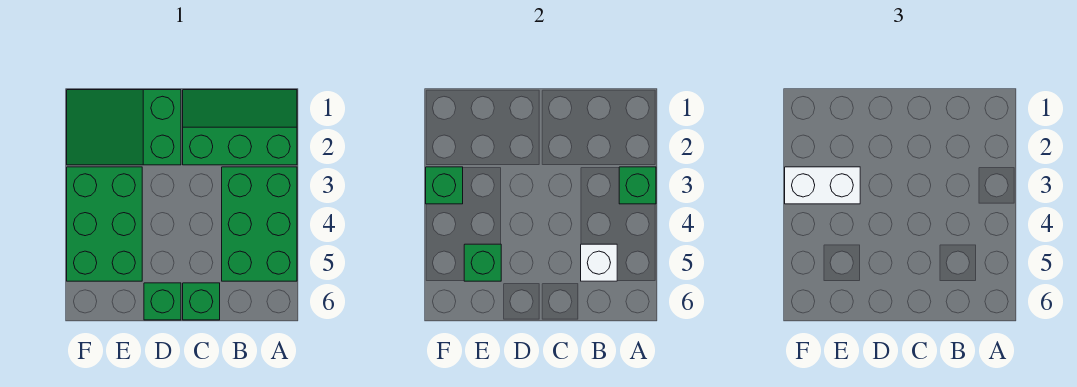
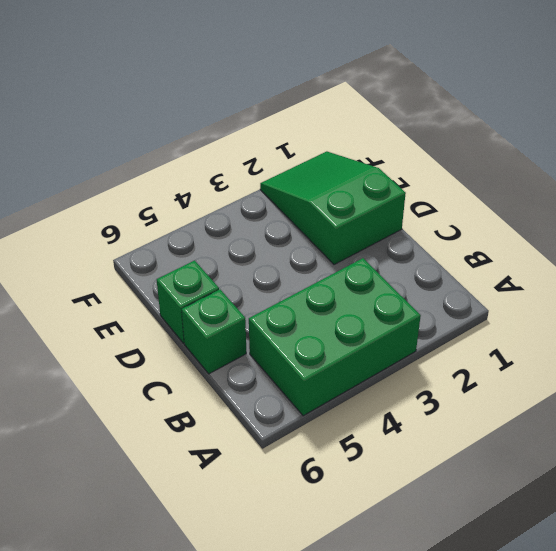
none -> green 2x3 slope [183,90,297,165]
none -> green 2x3 brick [67,167,142,281]

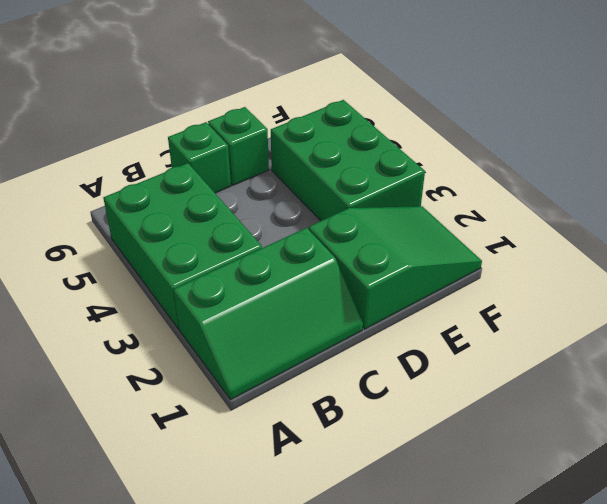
none -> green 1x1 brick [619,167,656,204]
none -> white 1x1 brick [581,244,617,281]

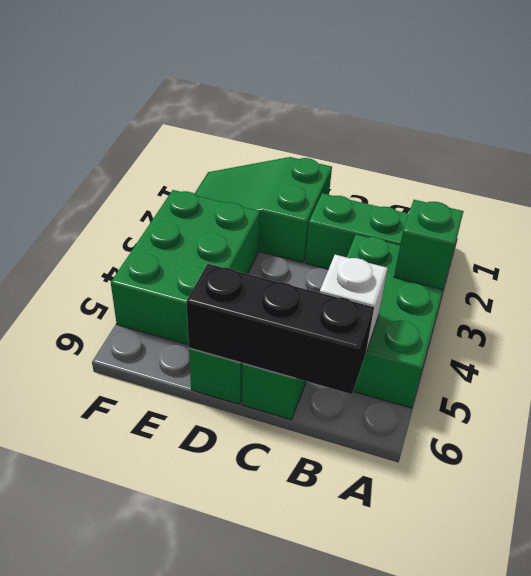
black 1x3 brick [186,264,374,394] -> none
none -> green 1x1 brick [464,244,501,281]
none -> green 1x1 brick [426,167,463,204]

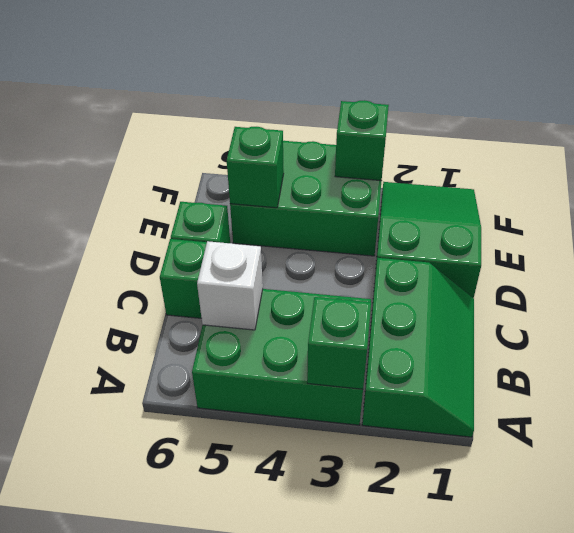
none -> white 1x2 brick [785,167,860,204]

